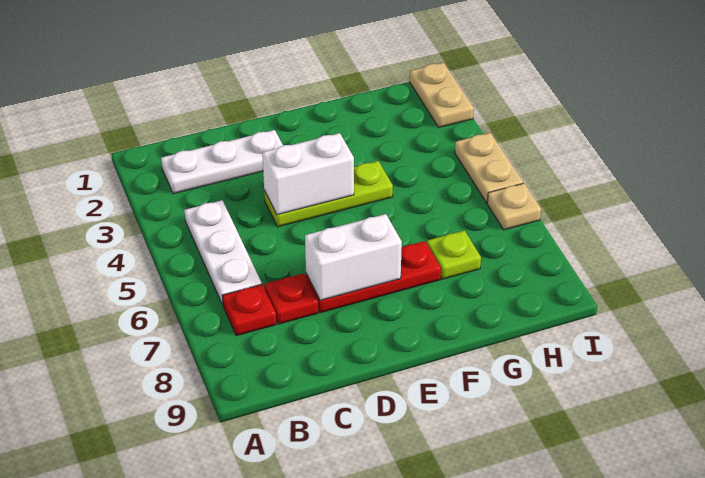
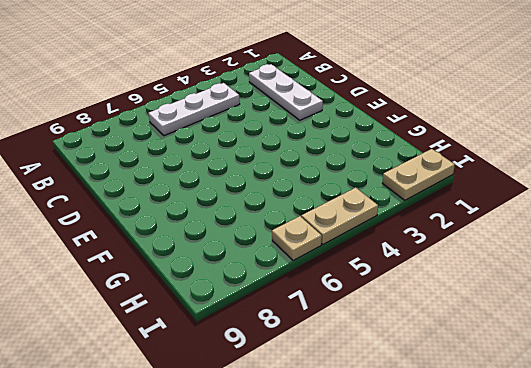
none -> red 1x1 plate [222,285,276,336]
none -> red 1x1 plate [264,273,318,324]
none -> lime 1x3 plate [264,161,393,227]

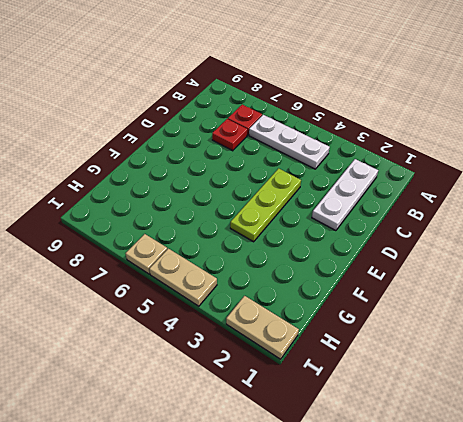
none -> red 1x3 plate [306,241,441,313]
none -> lime 1x1 plate [427,230,481,279]
none -> white 1x2 brick [262,133,354,215]

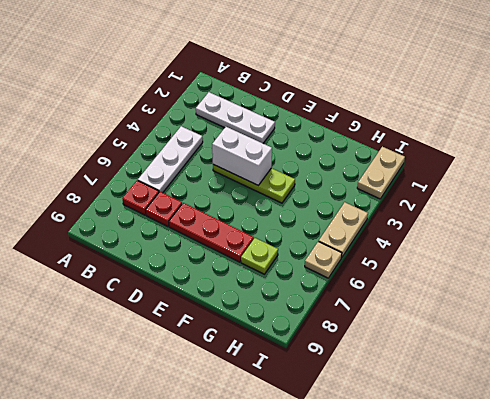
none -> white 1x2 brick [305,214,402,301]

